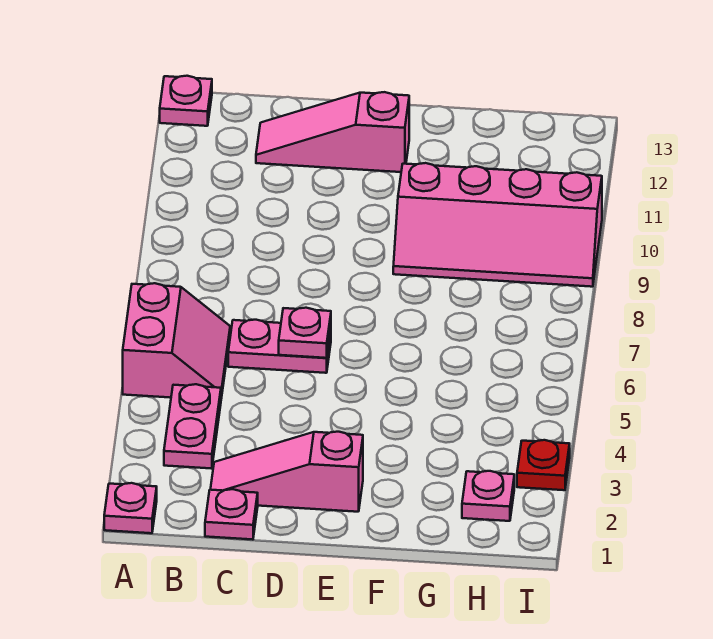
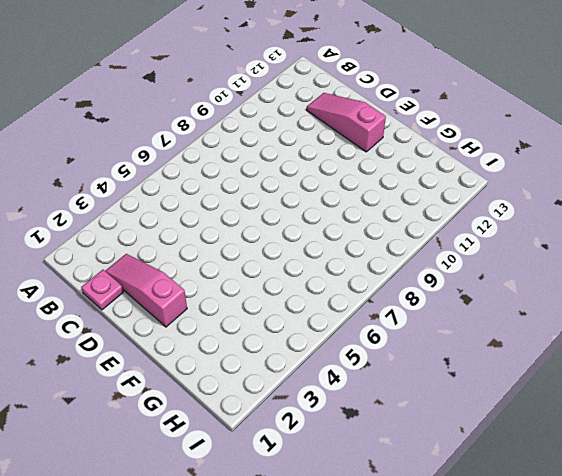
none -> pink 1x1 plate [104,483,157,533]
none -> pink 2x2 slope [123,283,230,398]
none -> pink 1x1 plate [160,76,212,126]

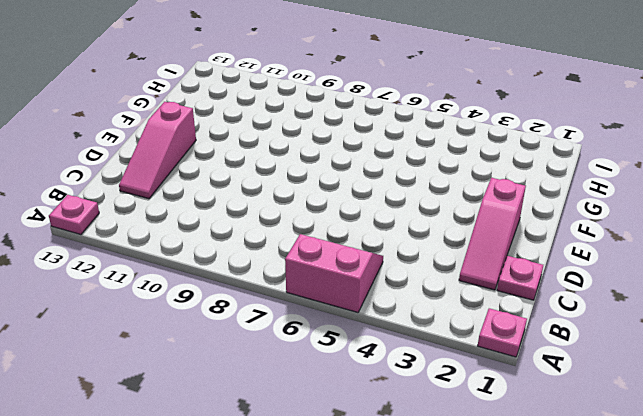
none -> pink 1x2 plate [164,384,221,469]
none -> pink 1x2 plate [228,320,331,373]
none -> pink 2x4 slope [393,163,602,287]

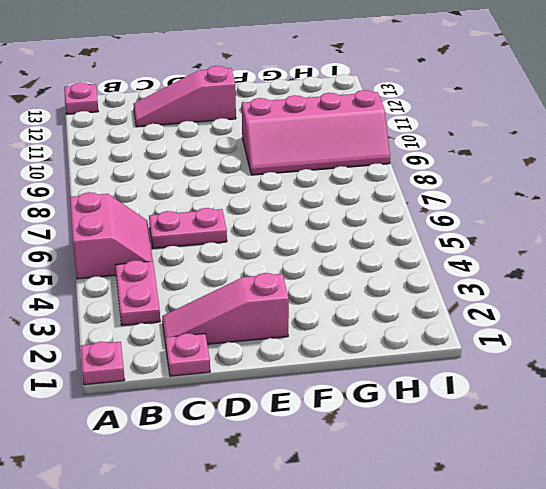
none -> pink 1x1 plate [462,471,514,521]
none -> red 1x1 plate [517,440,570,490]
none -> pink 1x1 plate [279,308,331,358]

